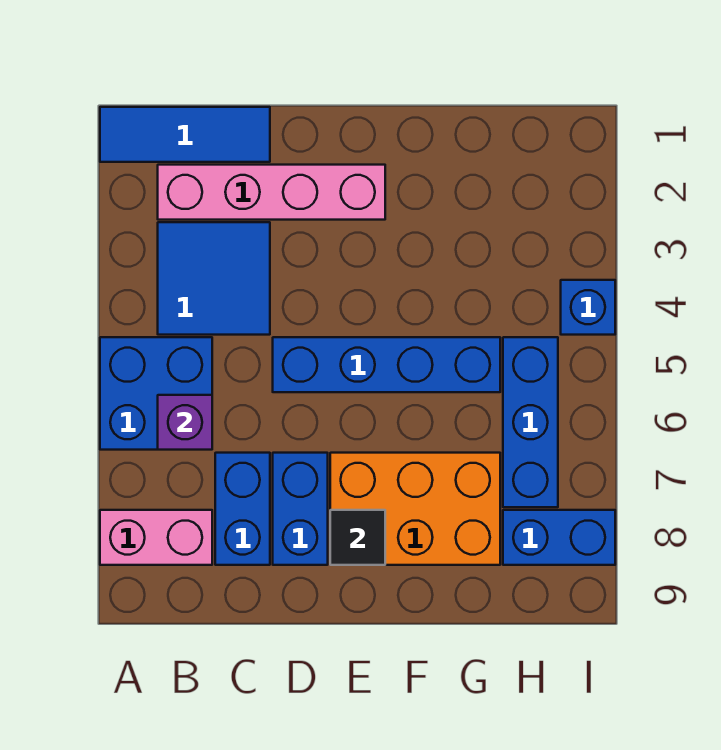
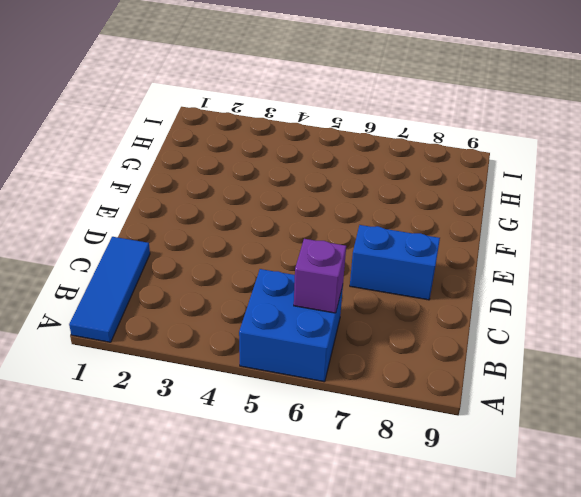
none -> pink 1x2 brick [100,510,212,565]
none -> pink 1x4 brick [158,165,385,220]
none -> blue 2x2 tile [158,222,270,335]

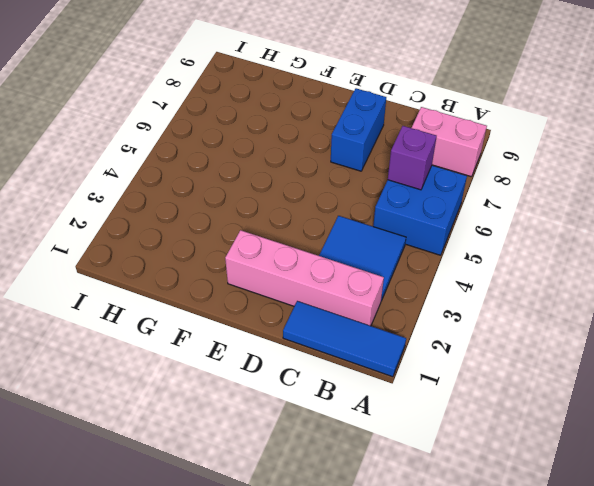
none -> blue 1x2 brick [215,453,270,565]
none -> blue 1x4 brick [273,337,500,392]
none -> orange 2x3 brick [330,453,500,565]

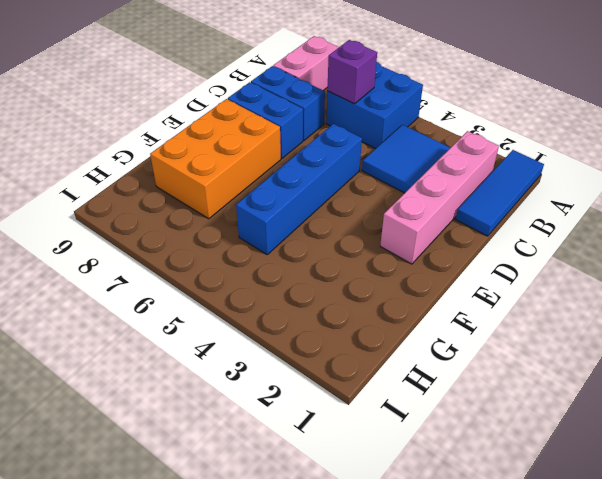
none -> blue 1x3 brick [503,337,558,507]
none -> blue 1x2 brick [503,510,615,565]
none -> blue 1x1 brick [561,280,615,335]

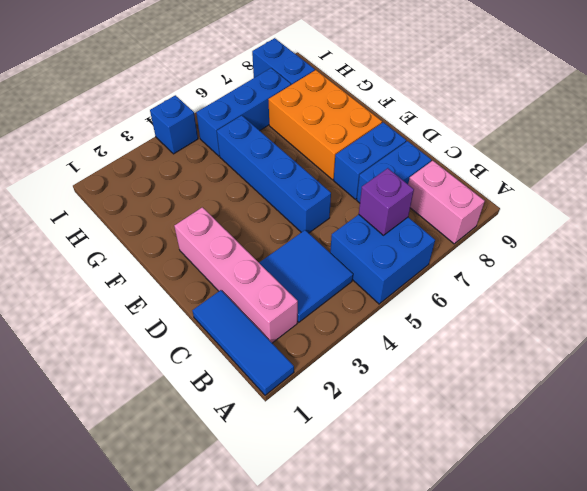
none -> black 1x1 tile [330,510,385,565]

